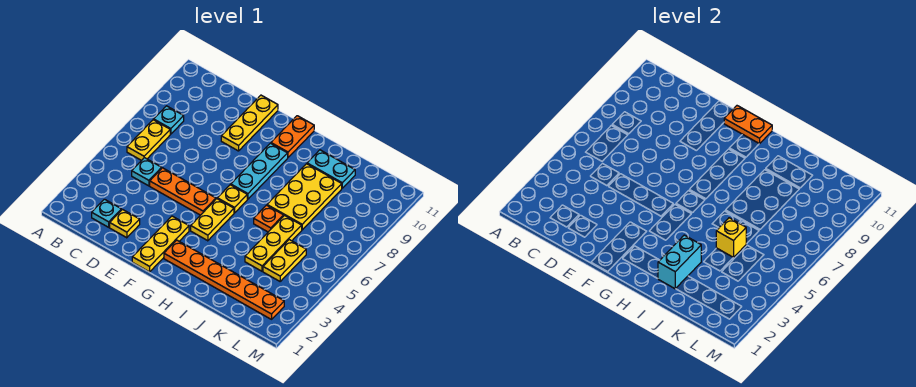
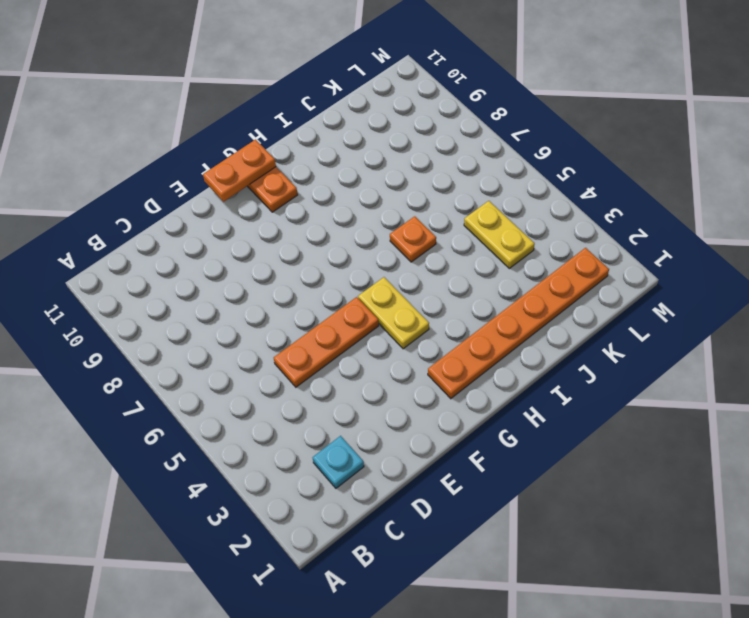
none -> yellow 1x2 plate [127,120,170,160]
none -> cyan 1x1 plate [154,106,184,134]
none -> cyan 1x1 plate [132,158,162,186]

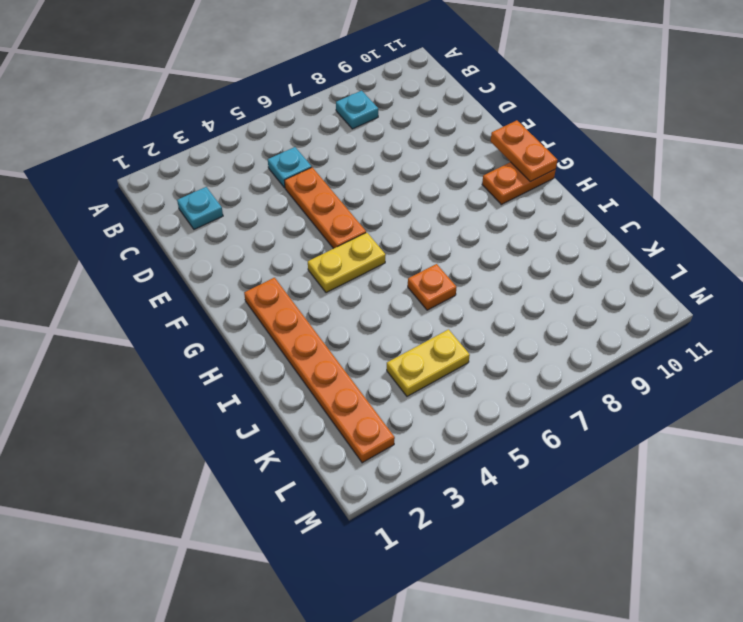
none -> yellow 1x2 plate [127,120,170,160]
none -> yellow 1x1 plate [110,210,140,238]
none -> yellow 1x3 plate [221,95,278,151]

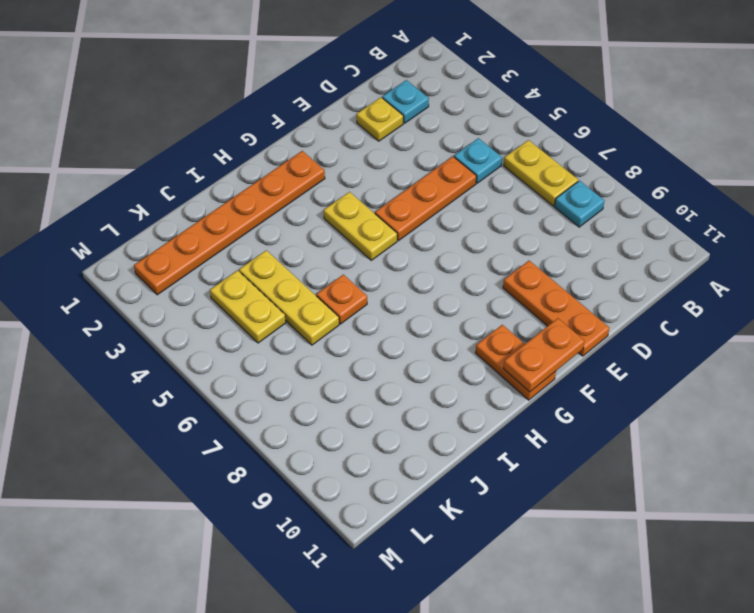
orange 1x3 plate [503,261,609,356] -> yellow 1x3 plate [221,95,278,151]
none -> yellow 1x3 plate [132,216,189,272]
none -> yellow 1x1 plate [217,185,247,213]
none -> cyan 1x3 plate [231,143,288,199]

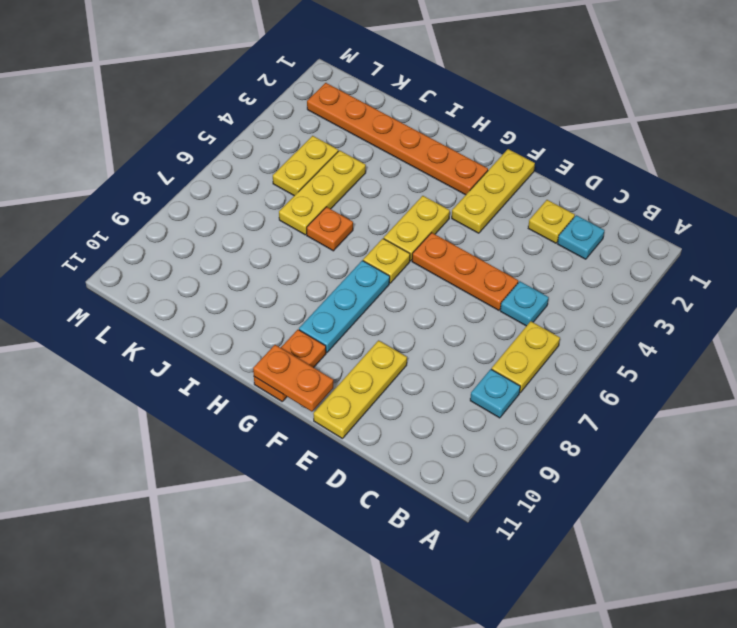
none -> yellow 2x3 plate [267,164,342,230]
none -> cyan 1x2 plate [307,150,355,188]
none -> cyan 1x2 brick [658,235,701,289]

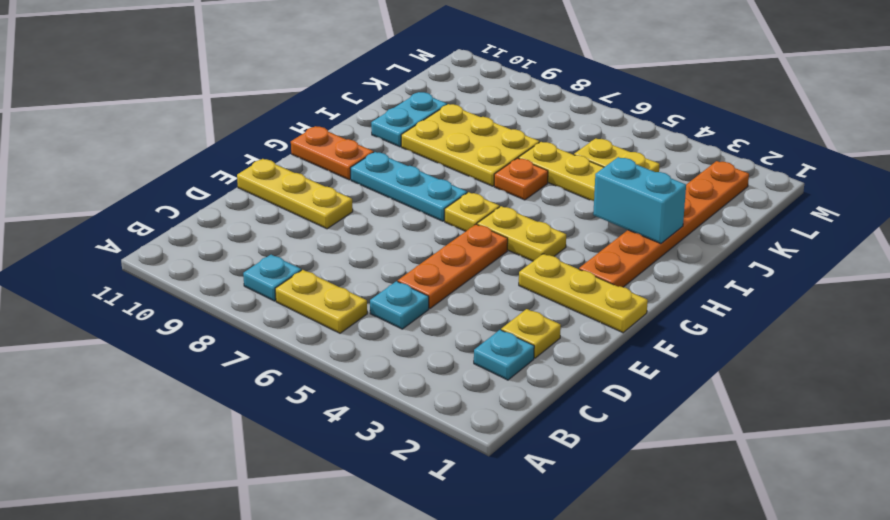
none -> orange 1x2 plate [724,106,772,144]
none -> yellow 1x1 brick [716,218,746,257]

